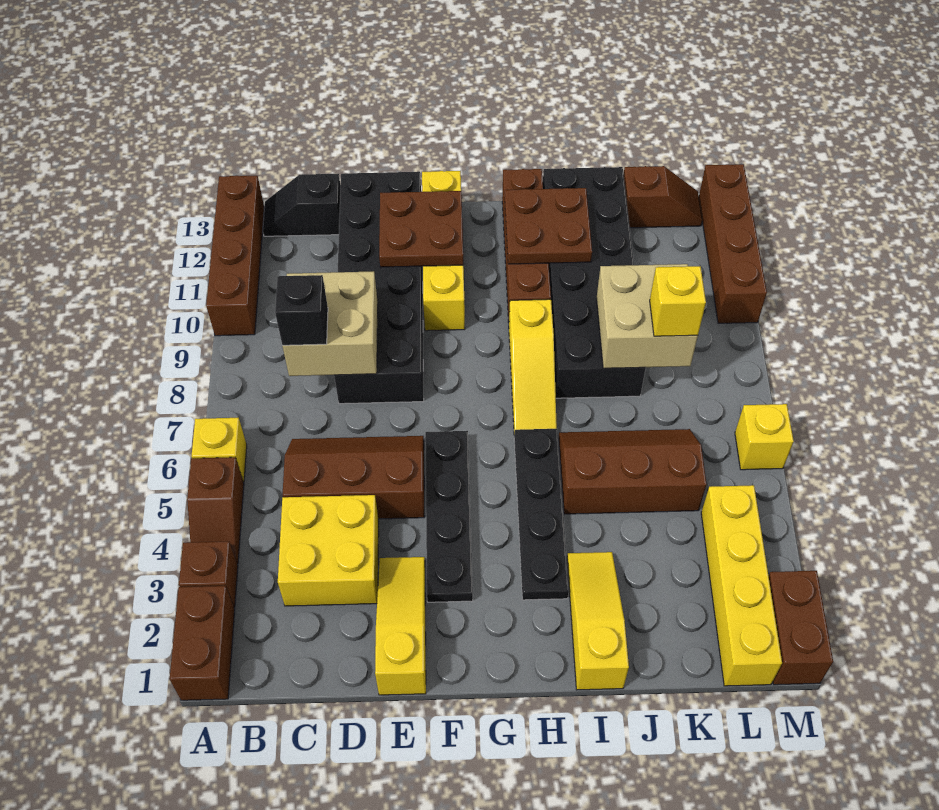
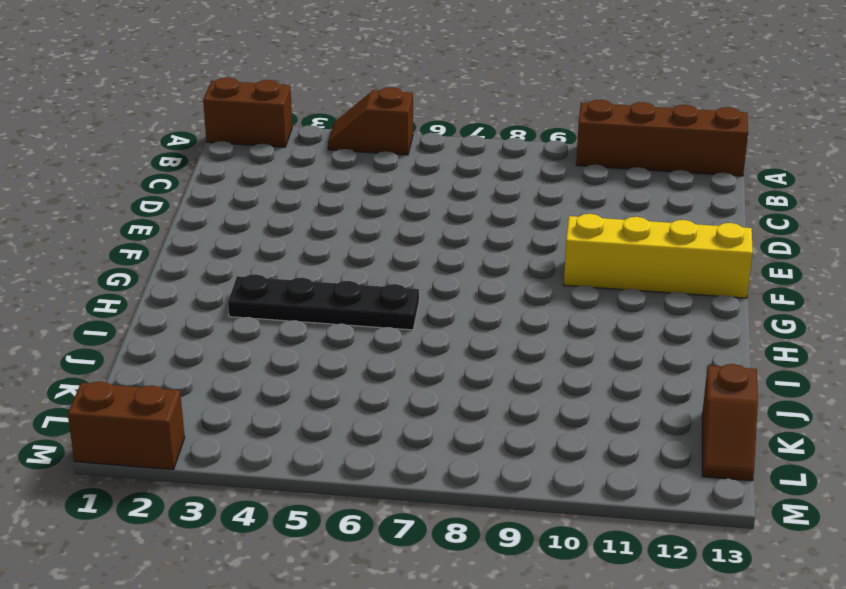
none -> brown 1x1 brick [179,541,238,607]
none -> yellow 1x1 brick [192,418,247,482]
none -> black 1x2 slope [263,174,340,236]

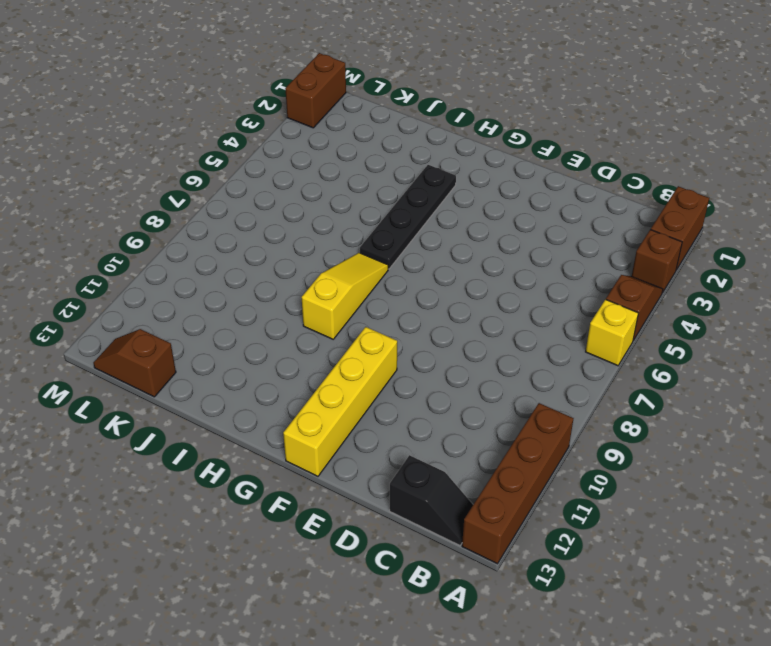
none -> yellow 2x2 brick [278,495,379,606]
none -> brown 2x3 slope [283,436,425,519]
none -> black 2x6 brick [334,172,424,404]

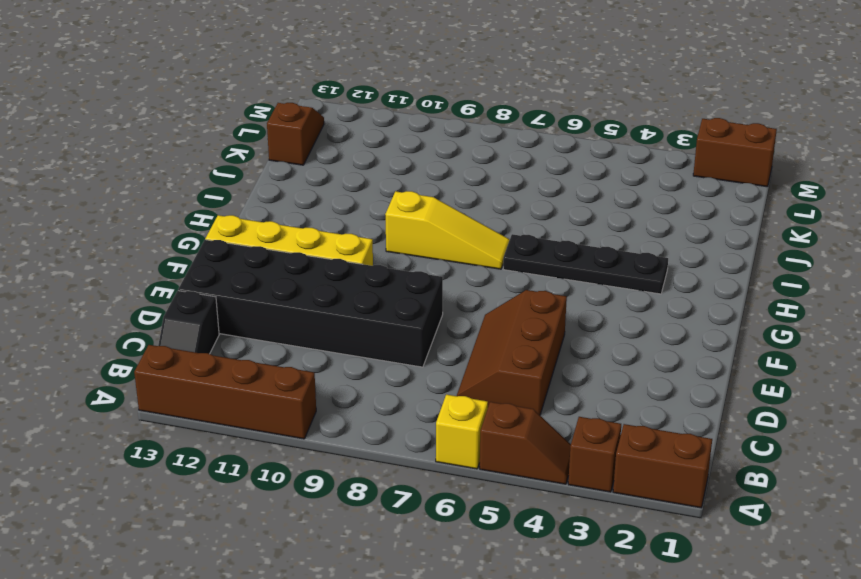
none -> yellow 2x2 brick [278,495,379,606]
none -> yellow 1x3 slope [375,557,426,695]
none -> black 1x4 plate [425,431,473,602]

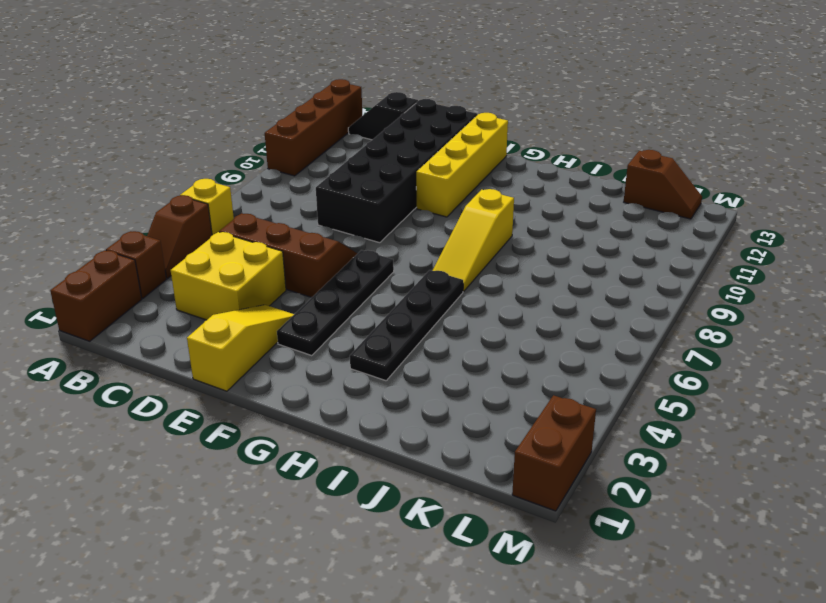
none -> brown 1x4 brick [502,169,551,323]
none -> yellow 1x3 slope [567,552,629,690]
none -> brown 2x3 slope [559,429,707,514]

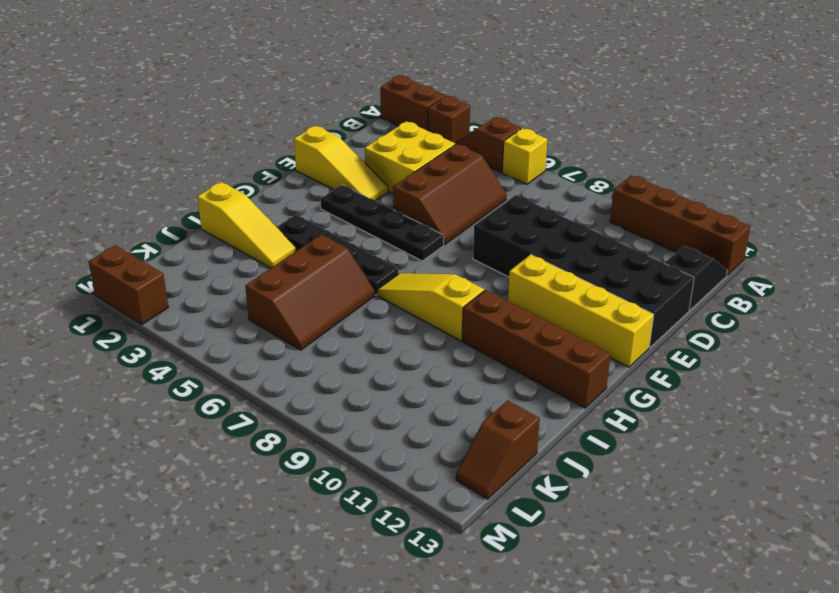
none -> black 2x6 brick [543,167,646,398]
none -> yellow 1x4 brick [701,485,782,686]
none -> yellow 1x1 brick [735,404,794,470]

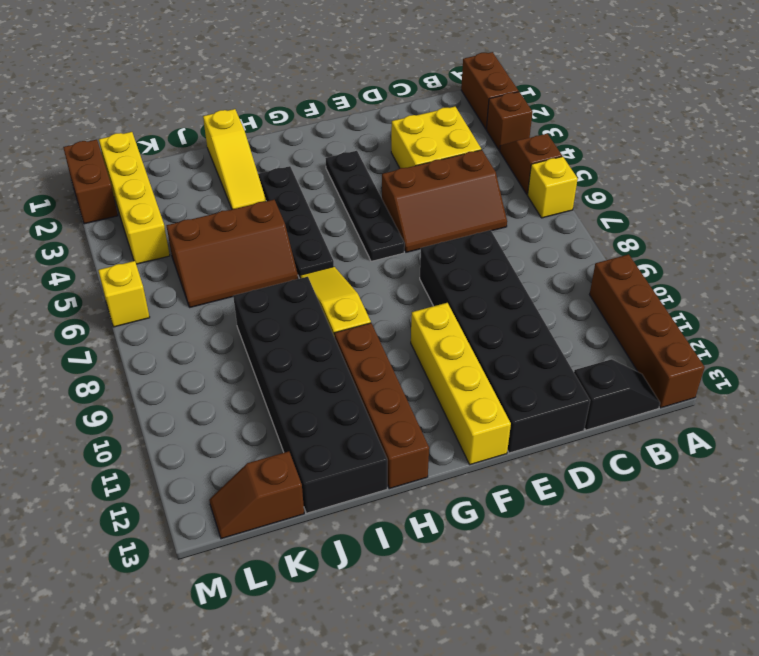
none -> yellow 1x3 slope [375,557,426,695]
none -> brown 1x4 brick [699,164,767,323]
none -> tan 2x2 brick [283,271,378,376]

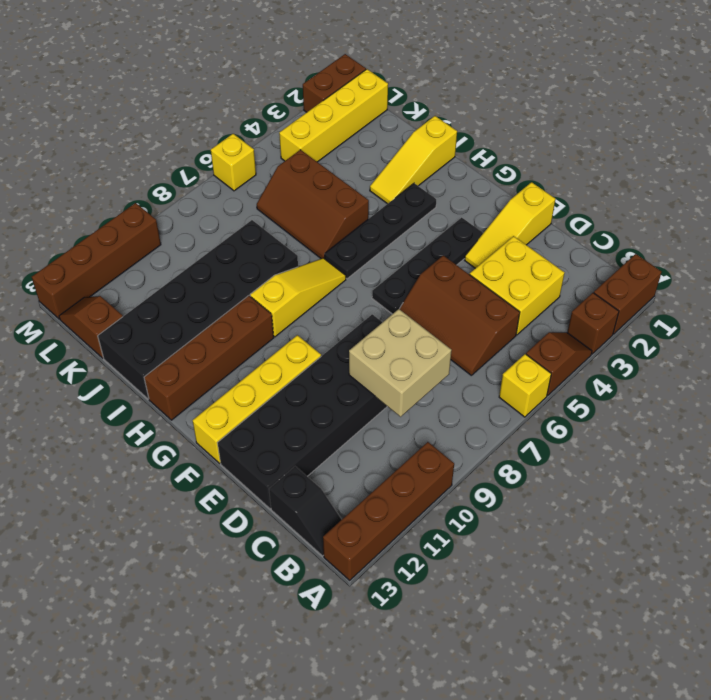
none -> brown 2x2 plate [379,191,463,267]
none -> brown 2x2 plate [505,188,592,264]
none -> tan 2x2 brick [597,264,698,368]

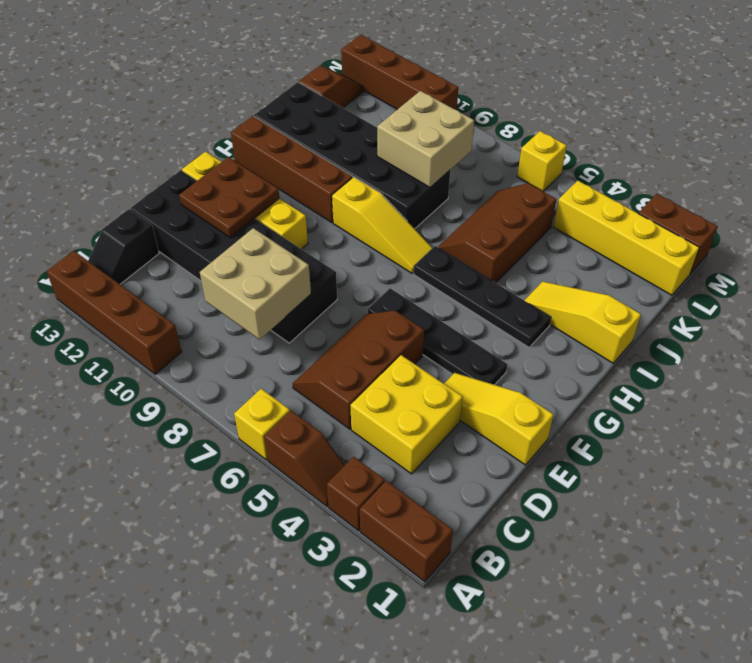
none -> brown 2x2 plate [505,188,592,264]
none -> black 1x1 brick [275,275,328,345]
none -> yellow 1x1 brick [650,266,706,336]

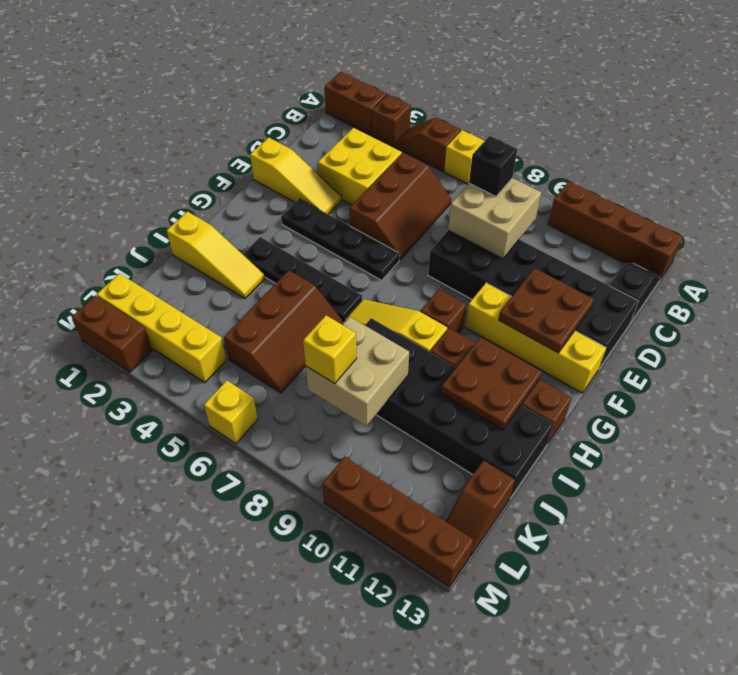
brown 1x1 brick [421,289,466,333] -> none

